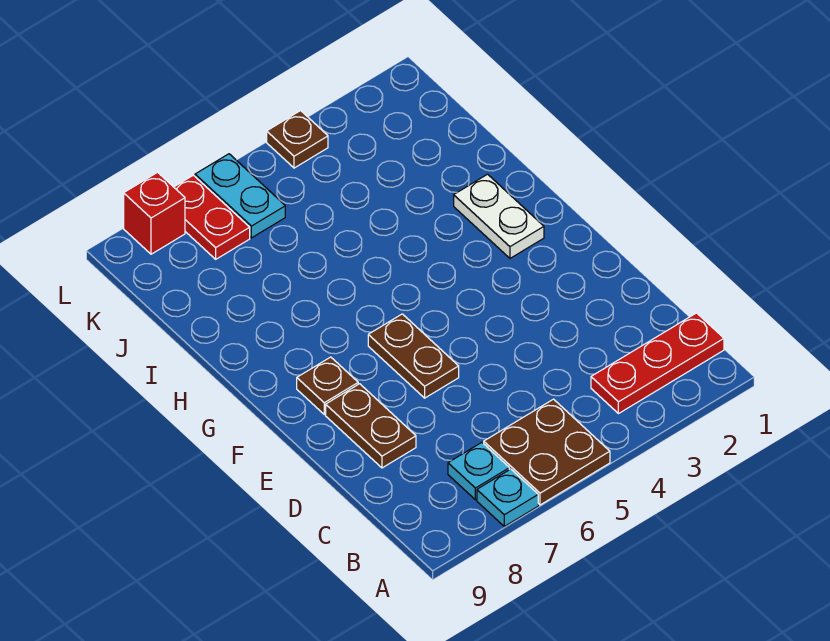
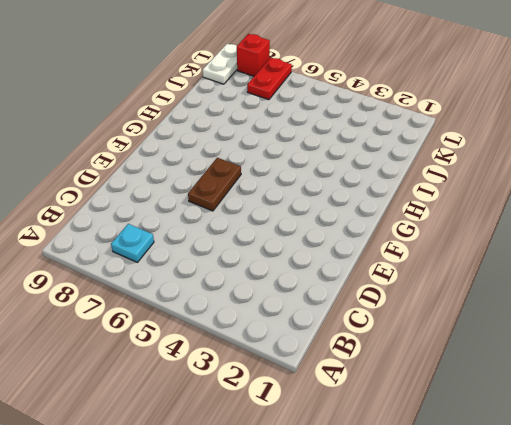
white 1x2 plate [203,44,237,84] -> white 1x2 plate moved to [454,174,544,258]
none -> brown 2x2 plate [484,399,610,505]
none -> cyan 1x1 plate [477,469,538,526]
none -> red 1x3 plate [591,313,724,414]

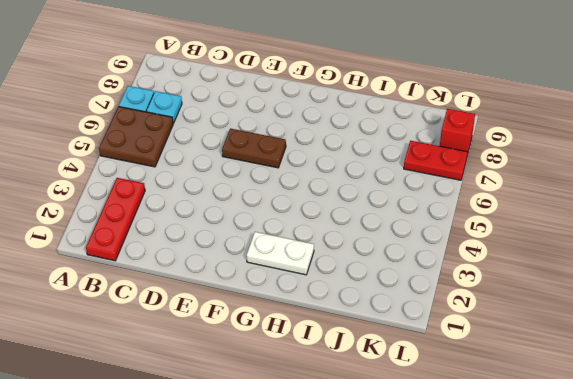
none -> brown 1x2 plate [326,384,416,468]
none -> brown 1x1 plate [297,357,358,414]
none -> cyan 1x2 plate [195,154,285,238]

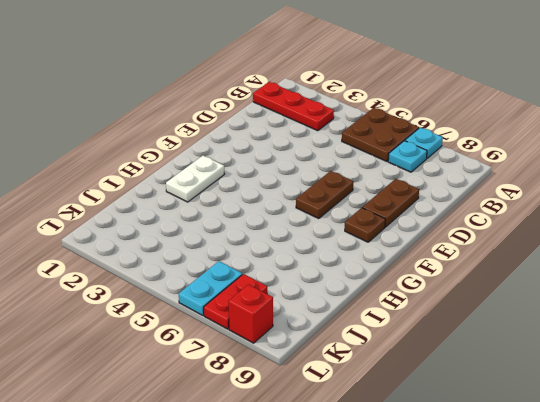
none -> brown 1x1 plate [267,111,328,168]

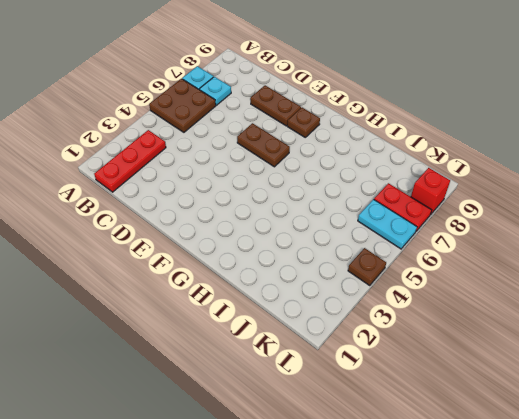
none -> white 1x2 plate [454,174,544,258]

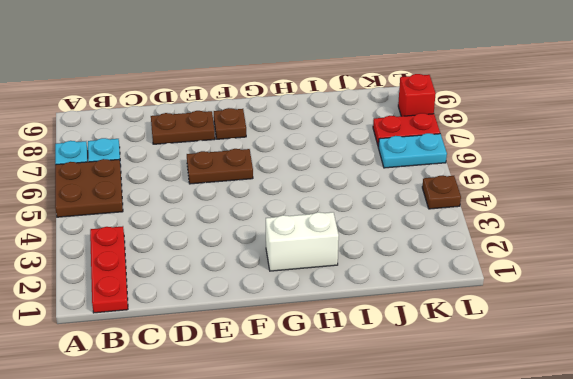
white 1x2 brick [266,212,339,271] -> white 1x2 plate [454,174,544,258]

